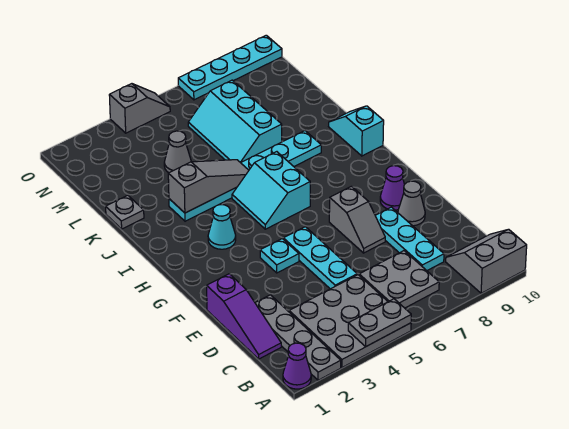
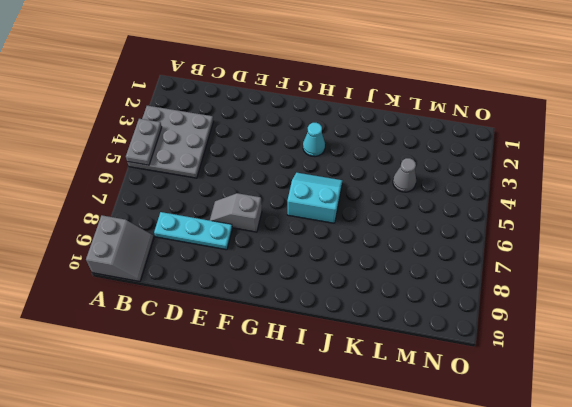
none -> purple 1x1 cone [283,343,311,389]
none -> grey 1x4 plate [255,295,341,380]
none -> grey 2x2 plate [359,251,439,308]

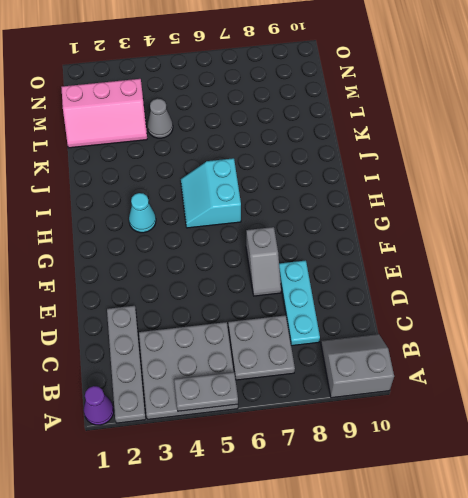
pink 2x3 slope [61,79,147,148] -> none
none -> purple 1x3 slope [207,274,281,359]
none -> cyan 1x3 plate [283,227,357,289]
none -> grey 1x1 cone [398,181,425,226]

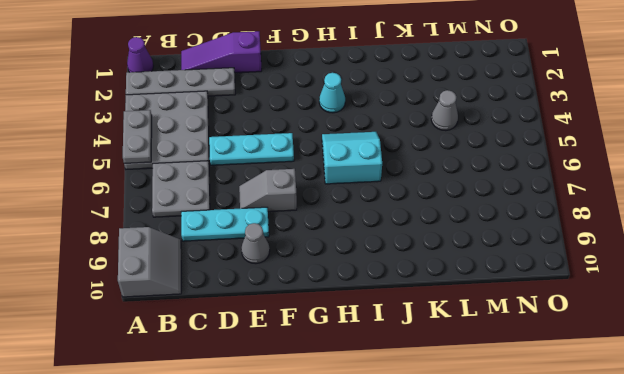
none -> cyan 1x1 plate [260,239,299,273]
none -> purple 1x1 cone [380,166,404,210]
none -> cyan 1x2 slope [329,106,384,156]

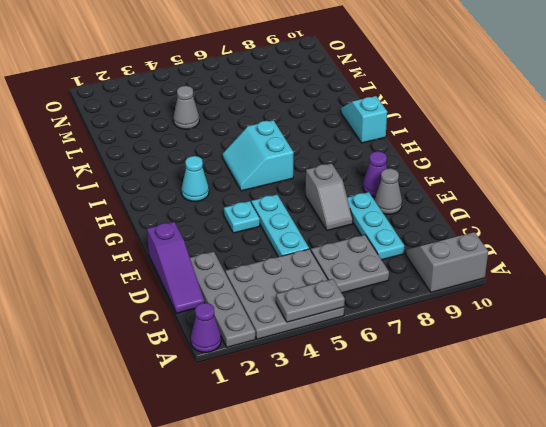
none -> cyan 1x6 plate [169,131,321,221]
none -> grey 1x1 plate [106,195,144,229]
none -> cyan 2x3 slope [188,80,282,163]

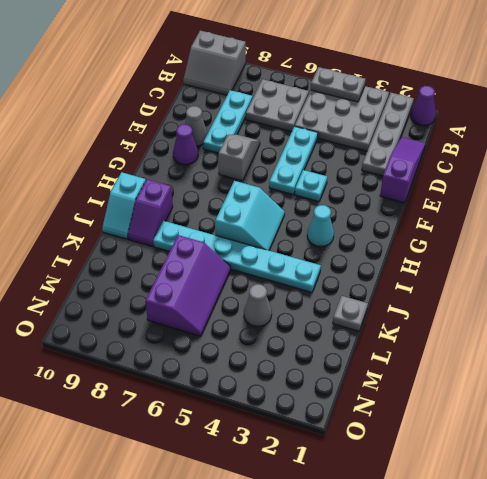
purple 1x2 slope [128,179,173,246] -> none
purple 2x3 slope [145,235,231,336] -> cyan 2x3 slope [188,80,282,163]
none -> grey 1x2 slope [109,84,170,133]
none -> cyan 1x4 plate [178,35,282,100]
none -> grey 1x3 slope [168,160,249,213]

